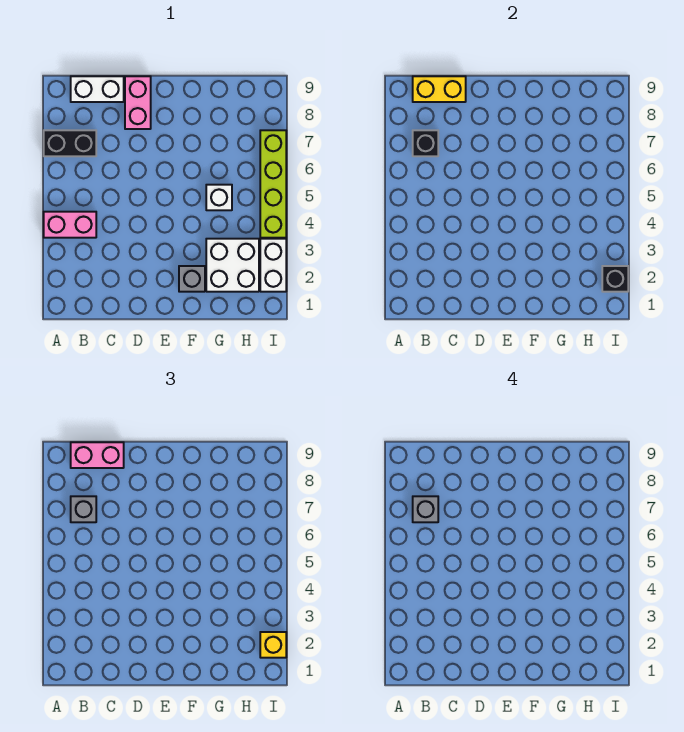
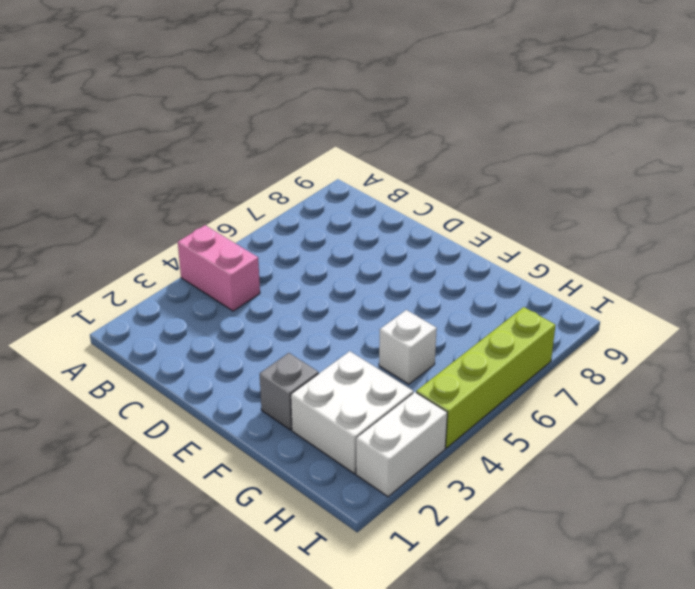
none -> black 1x2 brick [44,130,96,156]
none -> white 1x2 brick [71,76,124,102]
none -> pink 1x2 brick [125,76,151,129]

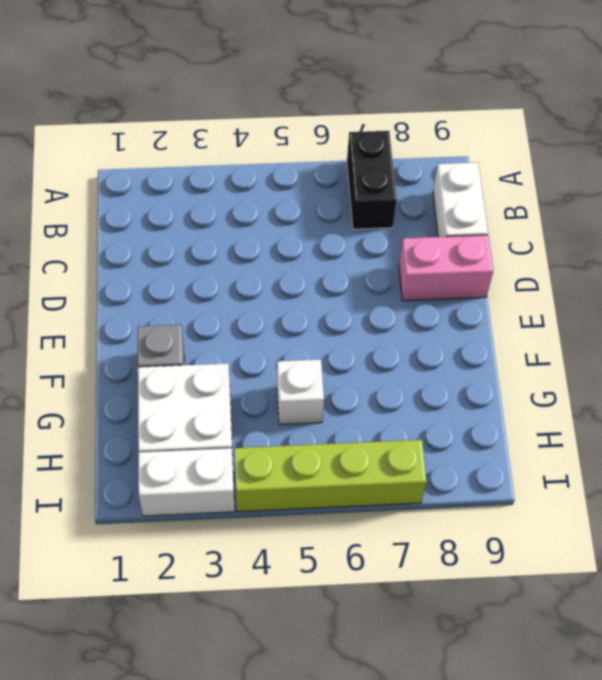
none -> pink 1x2 brick [44,212,96,238]
none -> black 1x1 brick [413,130,438,156]
none -> yellow 1x2 brick [413,76,466,102]

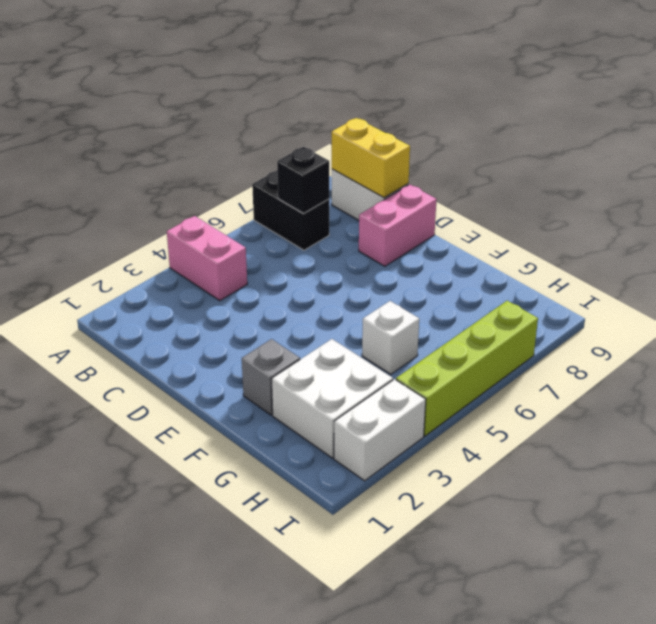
none -> black 1x1 brick [602,266,628,292]
none -> grey 1x1 brick [71,496,96,522]
none -> pink 1x2 brick [71,442,124,468]

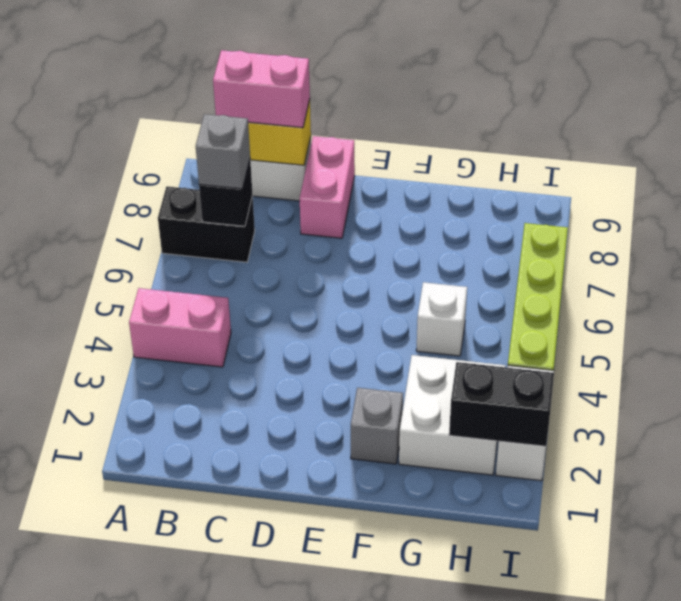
black 1x2 brick [449,362,554,446] -> black 1x1 brick [602,266,628,292]
none -> yellow 1x1 brick [260,632,286,658]
none -> grey 1x1 brick [413,496,438,522]

